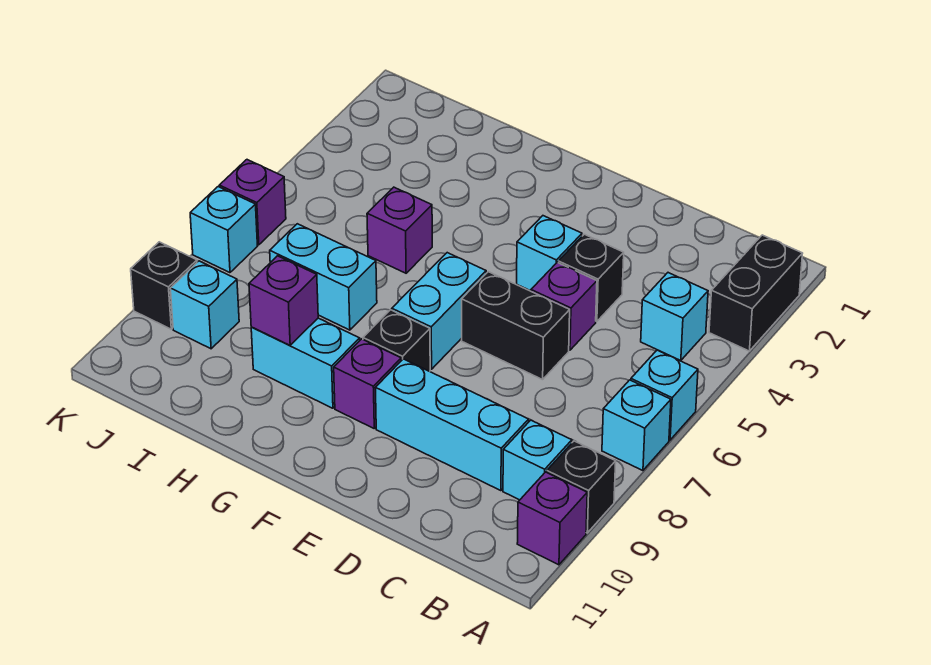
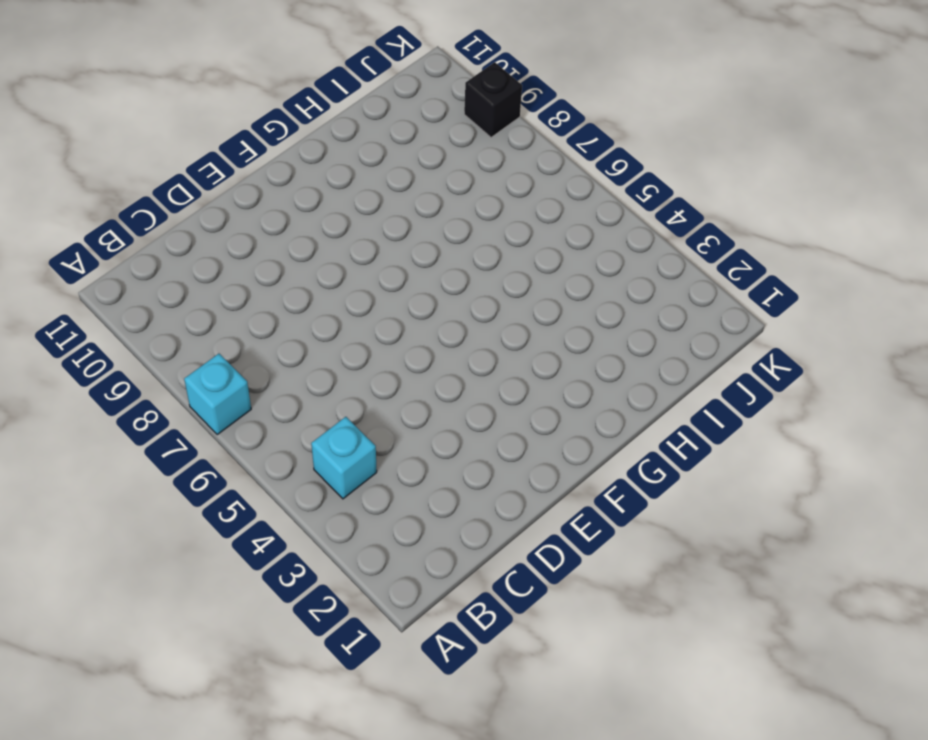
none -> black 1x2 brick [709,235,803,351]
none -> cyan 1x1 brick [631,350,698,440]
none -> black 1x1 brick [547,441,616,533]

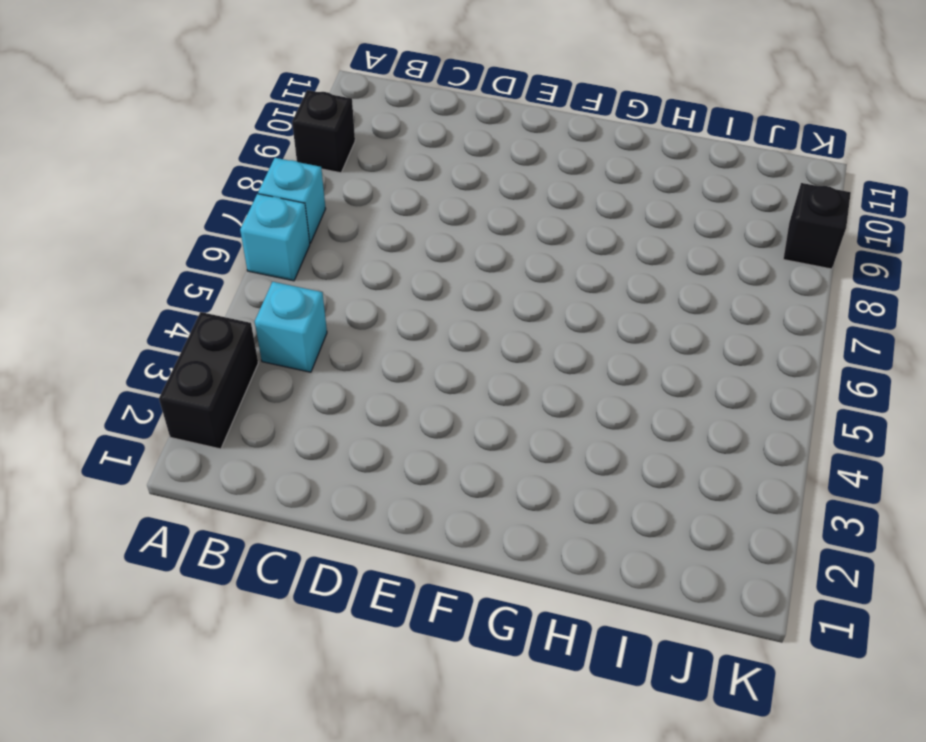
none -> purple 1x1 brick [517,472,587,565]
none -> cyan 1x1 brick [503,420,572,500]
none -> cyan 1x3 brick [376,359,529,491]

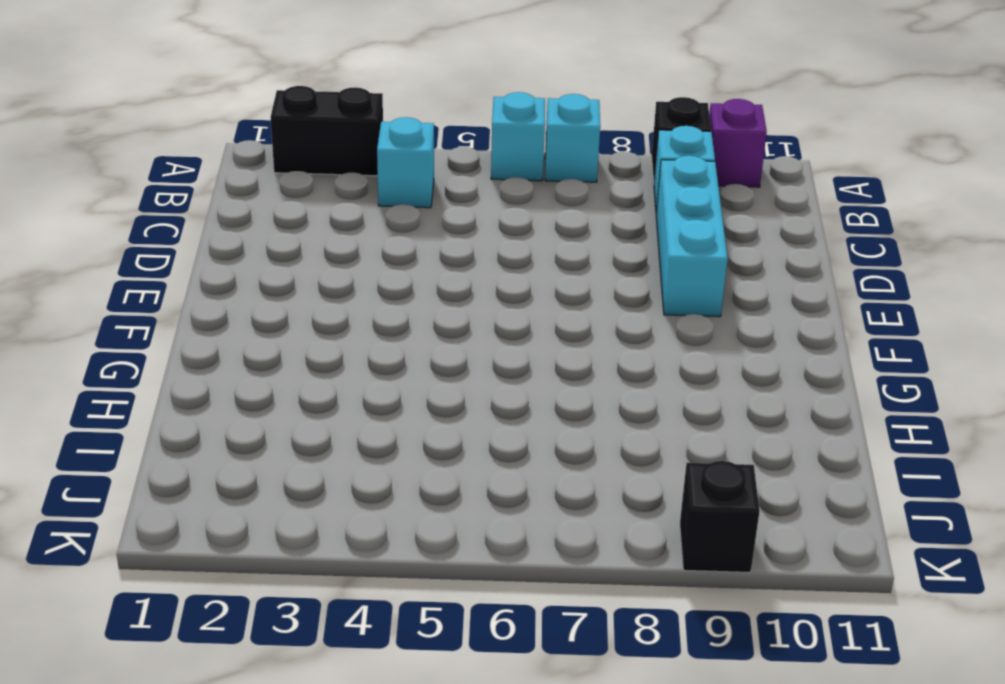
none -> black 1x1 brick [558,234,624,322]
none -> purple 1x1 brick [531,263,597,350]
none -> black 1x2 brick [462,272,570,380]

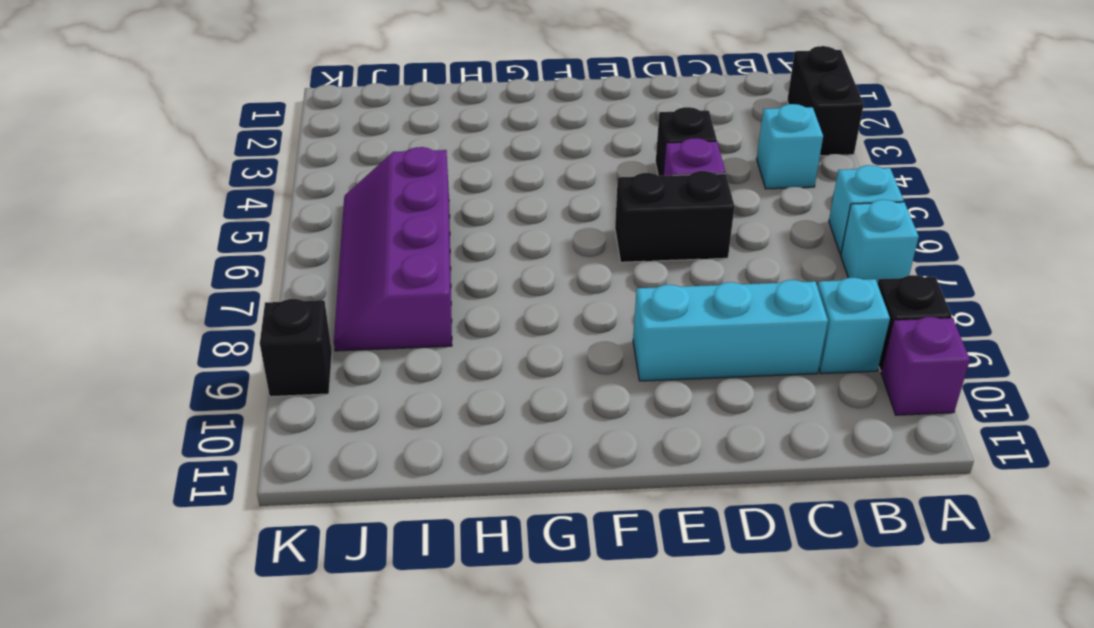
purple 2x4 slope [334,147,452,351] -> cyan 1x2 brick [270,224,377,330]
none -> cyan 1x1 brick [517,216,582,291]
none -> cyan 1x2 brick [392,253,486,369]
none -> black 1x1 brick [363,310,430,371]

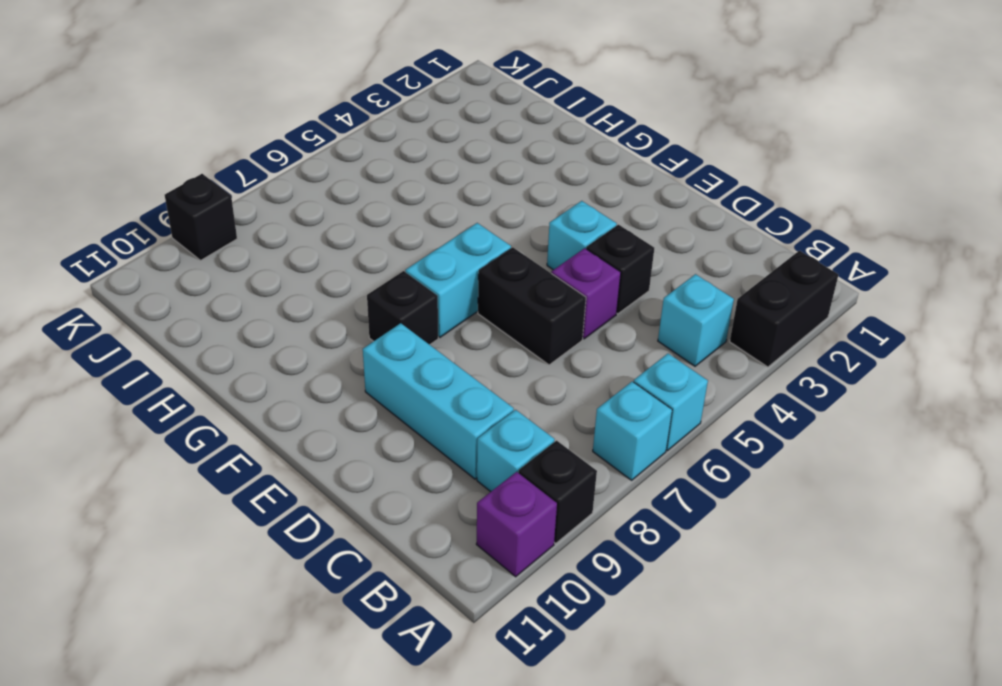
none -> purple 1x1 brick [334,339,401,428]
none -> cyan 1x2 brick [251,318,360,408]
none -> purple 1x1 brick [367,187,432,273]

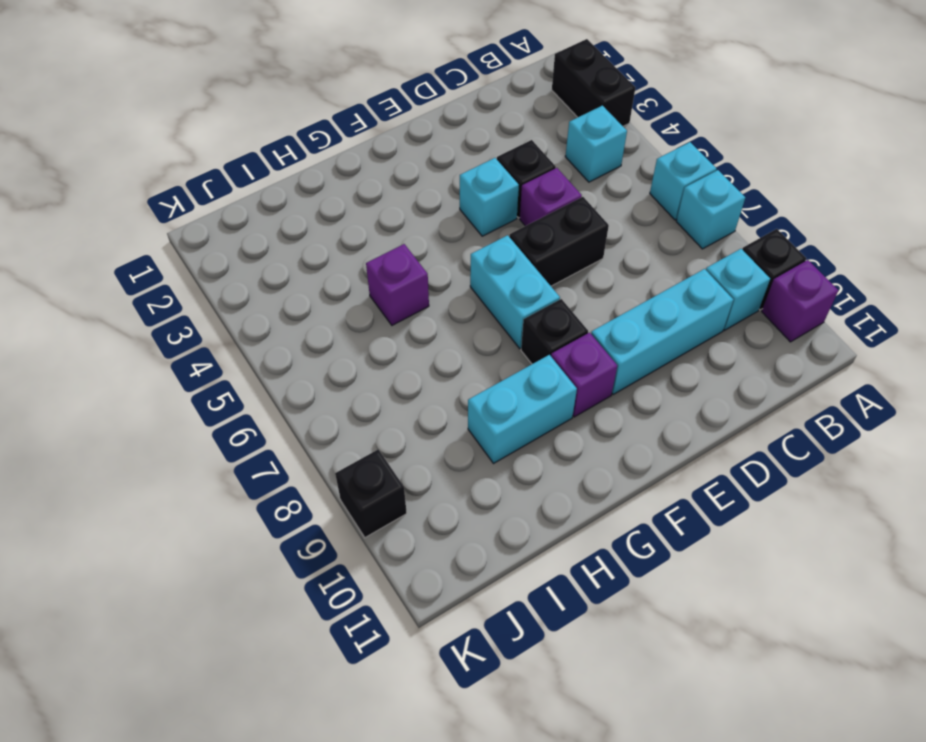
none -> cyan 1x2 brick [270,224,377,330]
none -> cyan 1x1 brick [170,261,239,349]
none -> purple 1x1 brick [219,160,286,245]

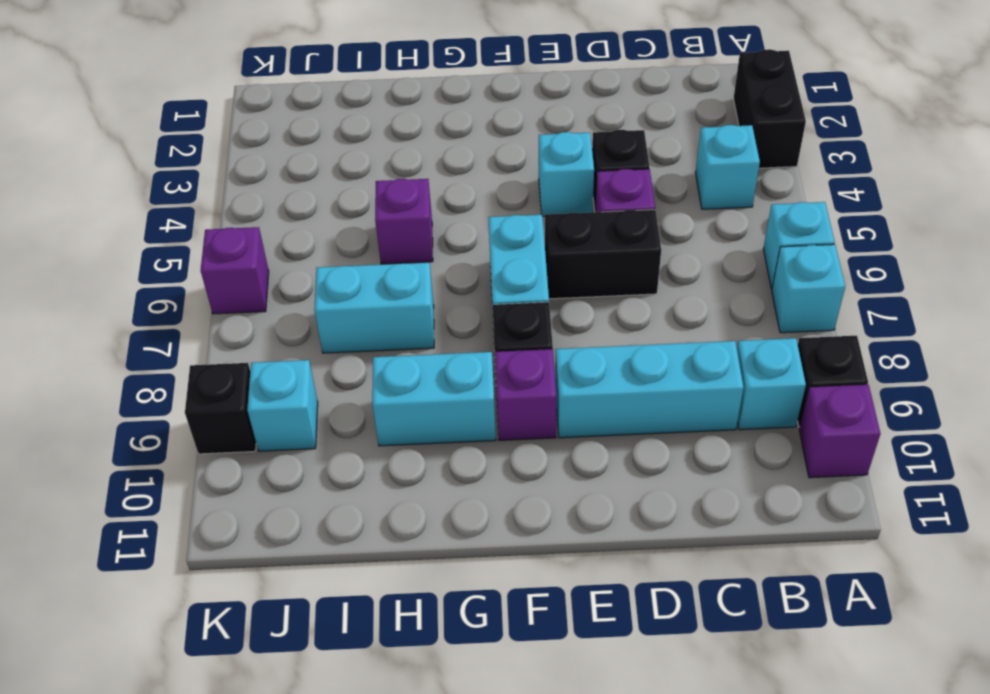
none -> cyan 1x1 brick [190,187,257,273]
none -> purple 1x1 brick [249,256,318,345]

